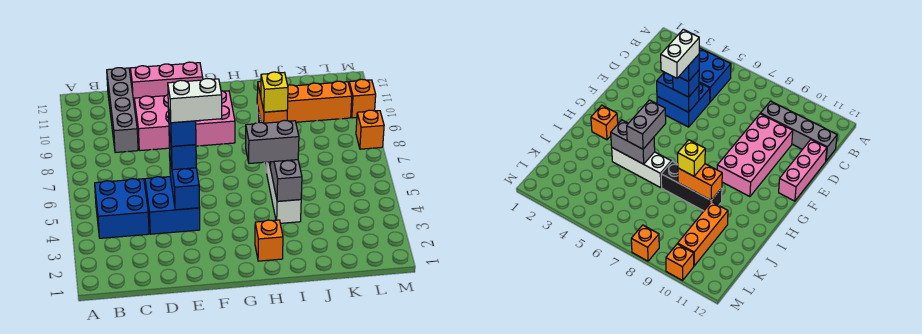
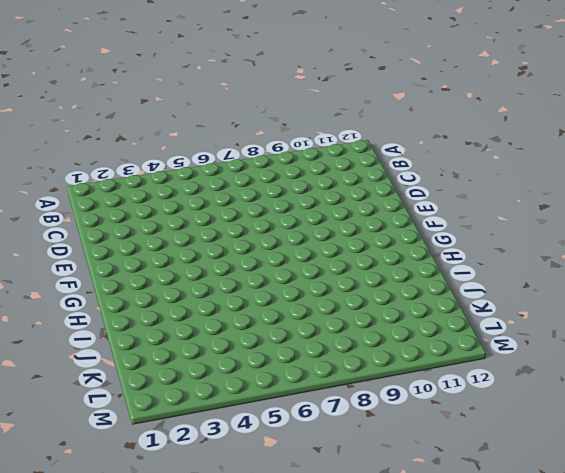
none -> blue 2x2 brick [95,179,149,238]
none -> grey 1x4 brick [107,68,138,153]
none -> blue 2x2 brick [145,177,200,234]

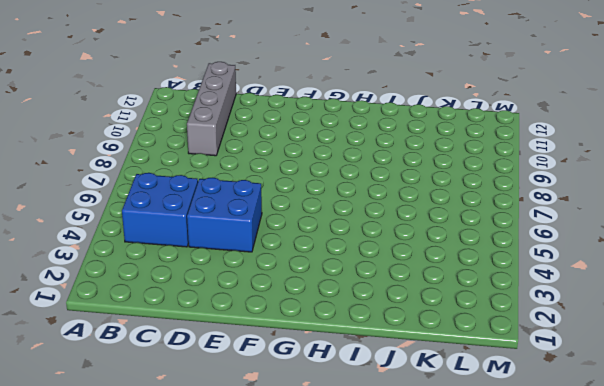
none -> pink 2x4 brick [134,91,235,151]
none -> pink 1x3 brick [130,62,203,104]
none -> orange 1x1 brick [255,220,283,261]

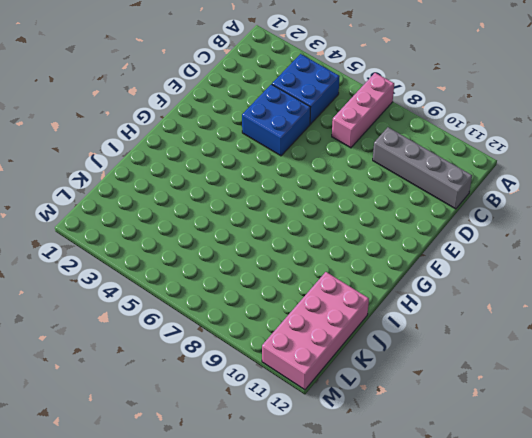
pink 1x3 brick [332,73,394,148] -> pink 1x3 brick moved to [130,62,203,104]
pink 2x4 brick [262,272,369,390] -> pink 2x4 brick moved to [134,91,235,151]
none -> orange 1x1 brick [255,220,283,261]
none -> white 1x3 brick [267,162,301,223]
none -> black 1x3 brick [661,161,722,211]

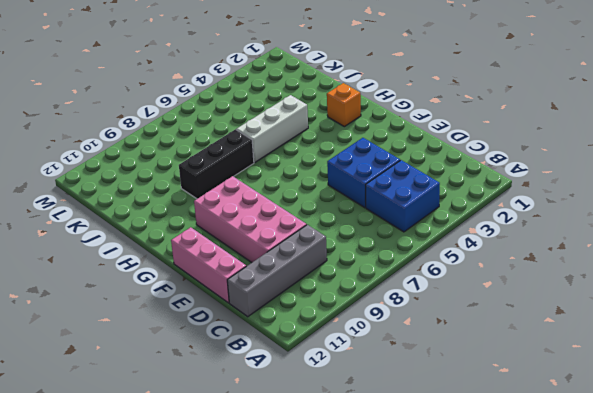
none -> orange 1x3 brick [287,81,352,122]
none -> orange 1x1 brick [356,110,384,149]
none -> orange 1x1 brick [349,79,376,118]

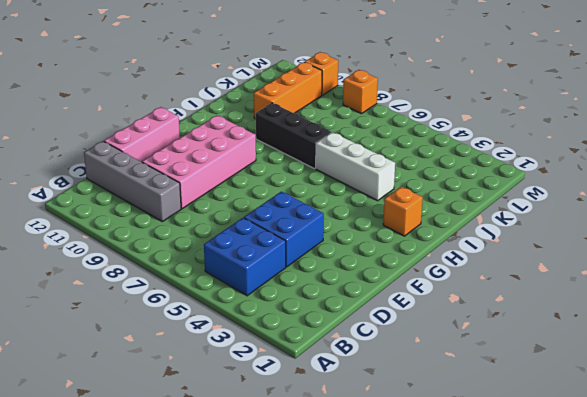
none -> blue 1x2 brick [170,160,200,210]
none -> grey 1x2 brick [270,160,302,201]
none -> orange 1x2 brick [257,81,287,123]

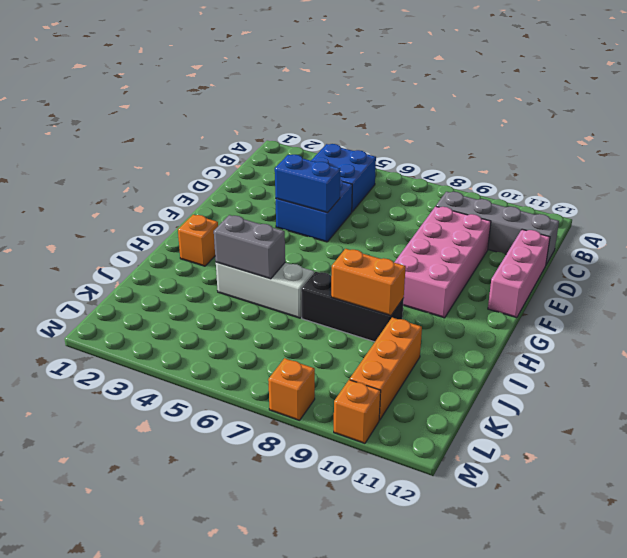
none -> blue 1x1 brick [169,134,196,170]
none -> grey 1x2 brick [246,120,299,163]
none -> yellow 1x1 brick [261,72,288,112]

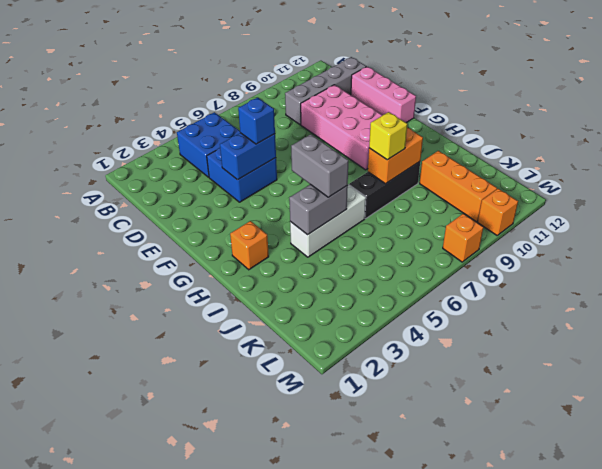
none -> blue 1x1 brick [168,108,196,146]
none -> white 1x2 brick [168,79,222,123]

